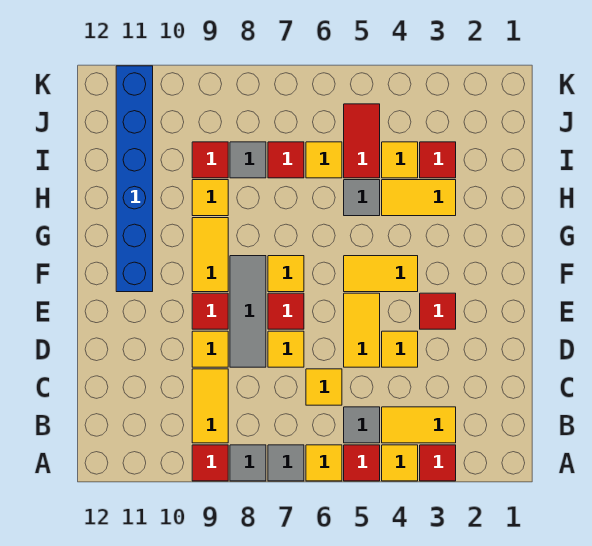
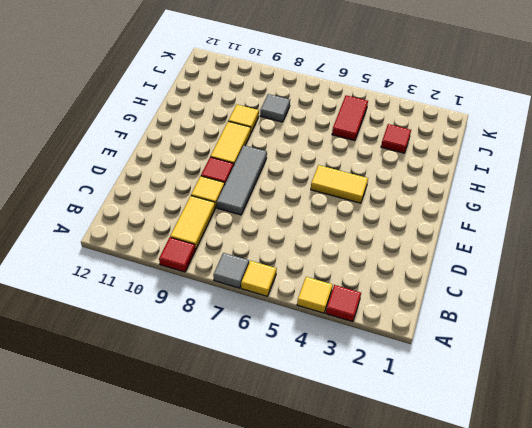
none -> red 1x1 tile [344,445,380,481]
none -> grey 1x1 tile [230,445,266,481]
none -> yellow 1x2 tile [382,407,456,443]
none -> grey 1x1 tile [344,407,380,443]

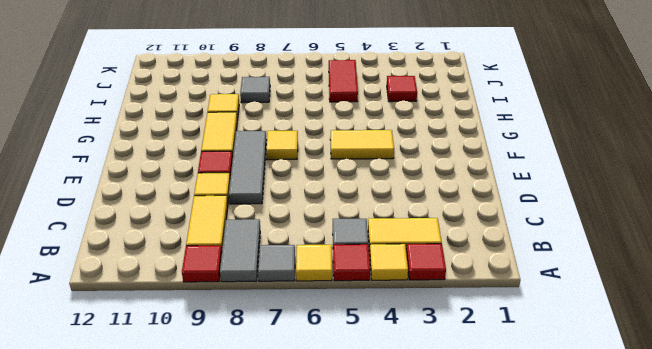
grey 1x2 tile [220,219,260,282] -> grey 1x1 tile [230,445,266,481]
none -> yellow 1x1 tile [306,369,342,405]
none -> yellow 1x1 tile [382,331,418,367]
none -> yellow 1x2 tile [344,293,380,367]
none -> yellow 1x1 tile [268,331,304,367]

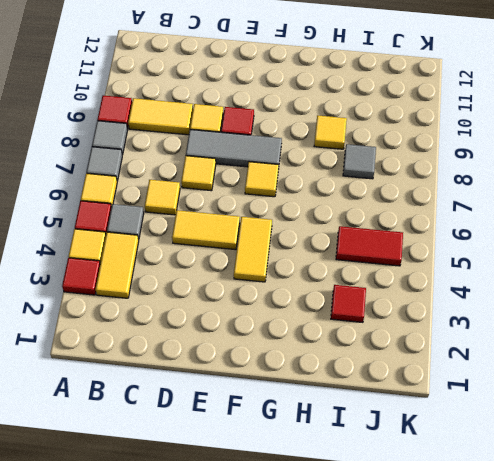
none -> yellow 1x1 tile [382,331,418,367]
none -> red 1x1 tile [420,293,456,329]
none -> red 1x1 tile [268,293,304,329]
none -> yellow 1x2 tile [192,218,228,292]

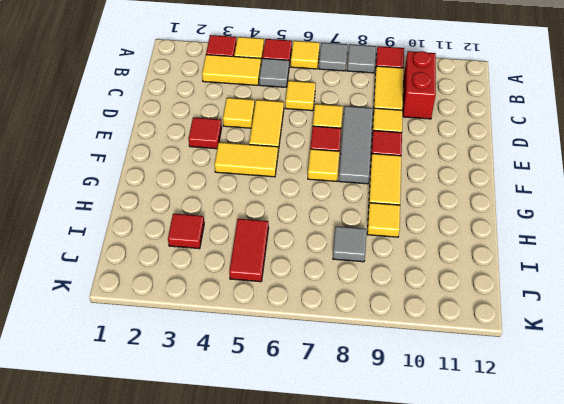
red 1x2 brick [403,51,436,119] -> none
none -> blue 1x6 brick [116,66,153,292]
none -> yellow 1x2 tile [382,180,456,216]
none -> grey 1x1 tile [344,180,380,216]
none -> yellow 1x1 tile [382,142,418,178]

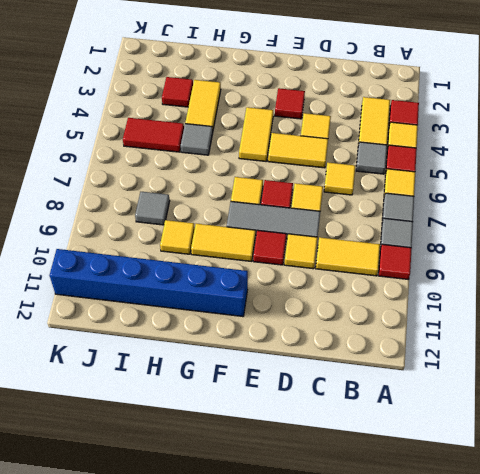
none -> yellow 1x1 tile [382,142,418,178]
none -> yellow 1x1 tile [306,142,342,178]
none -> red 1x1 tile [268,142,304,178]
none -> red 1x1 tile [192,142,228,178]

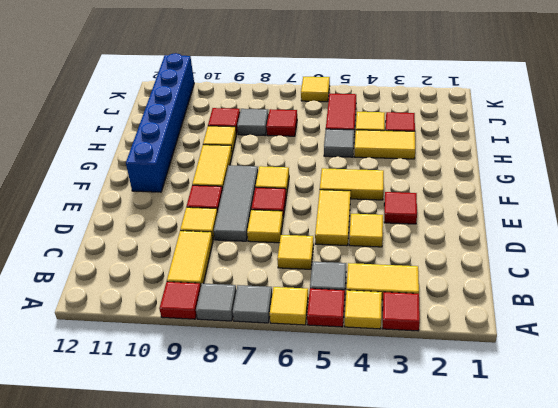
yellow 1x1 tile [301,77,330,102] -> yellow 1x1 tile moved to [306,142,342,178]

